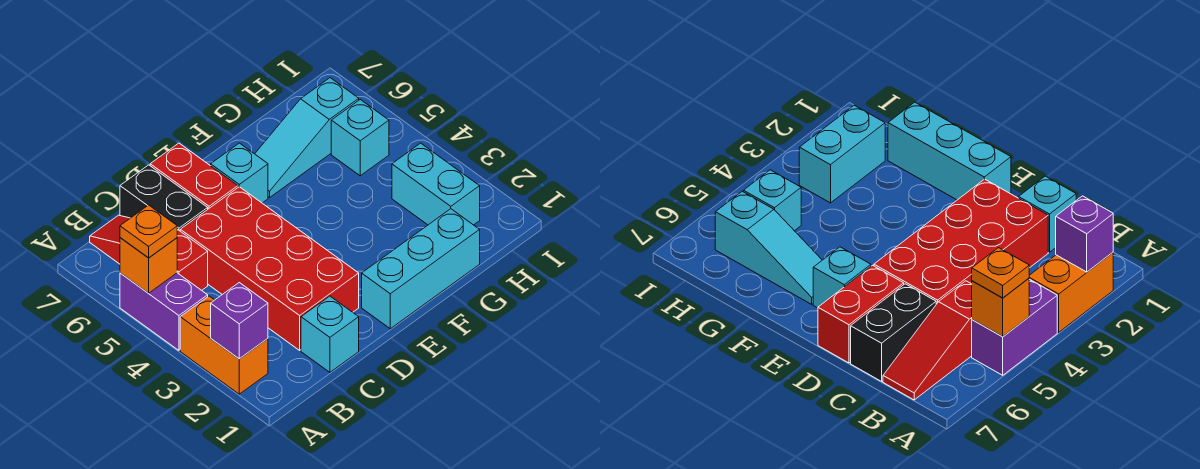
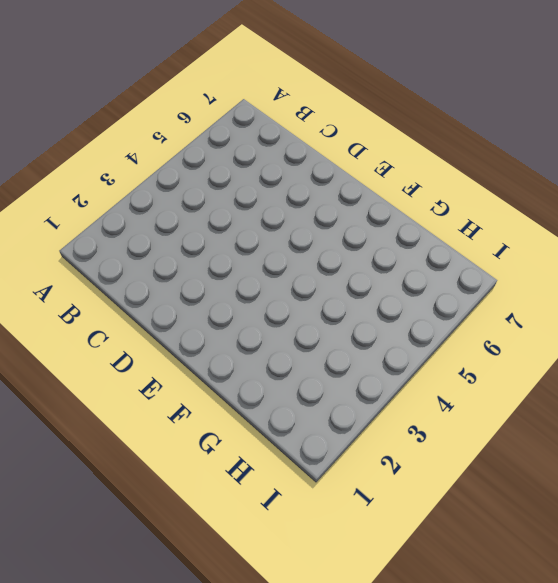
none -> orange 1x2 brick [180,296,268,394]
none -> purple 1x2 brick [120,273,208,350]
none -> red 1x3 slope [90,215,208,290]

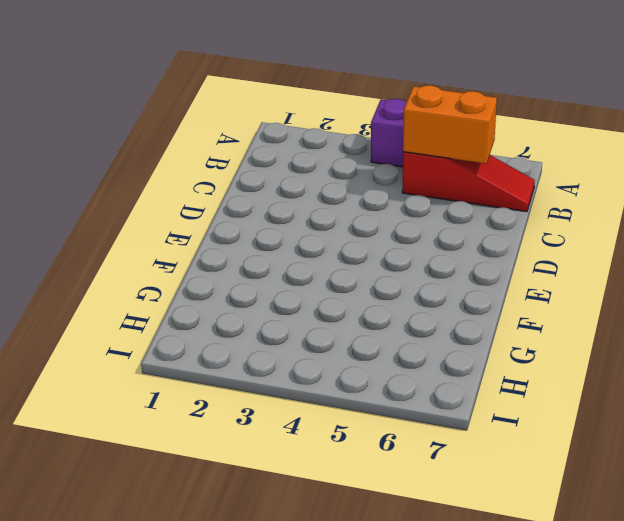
orange 1x2 brick [403,85,497,164] -> orange 1x2 brick moved to [180,296,268,394]
none -> cyan 1x1 brick [301,296,359,372]
none -> red 2x4 brick [180,187,359,350]
none -> black 1x2 brick [120,165,208,231]

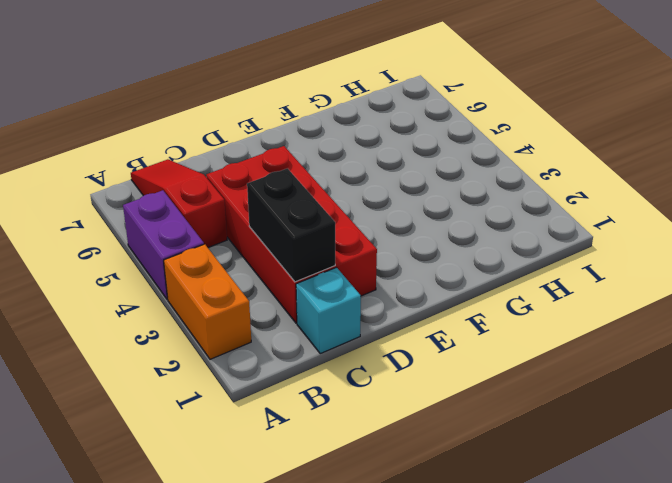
black 1x2 brick [247,168,335,282] -> black 1x2 brick moved to [120,165,208,231]
none -> red 1x2 brick [150,143,238,209]
none -> cyan 1x3 brick [362,209,480,329]
none -> cyan 1x1 brick [211,143,268,203]

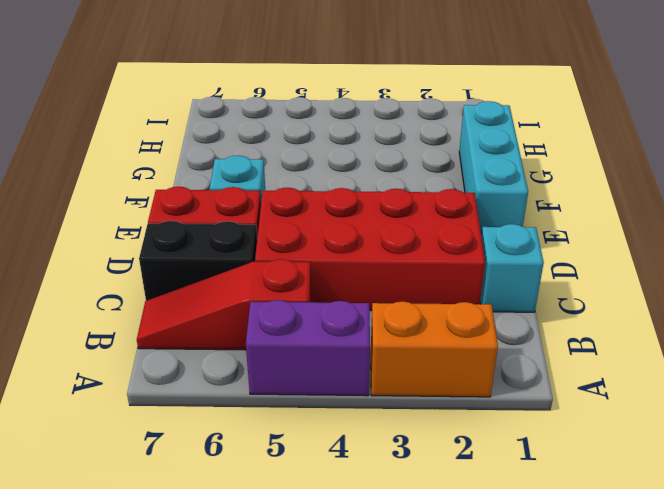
none -> cyan 1x3 slope [255,78,359,197]
none -> cyan 1x2 brick [392,143,480,225]
none -> cyan 1x1 brick [331,100,389,176]

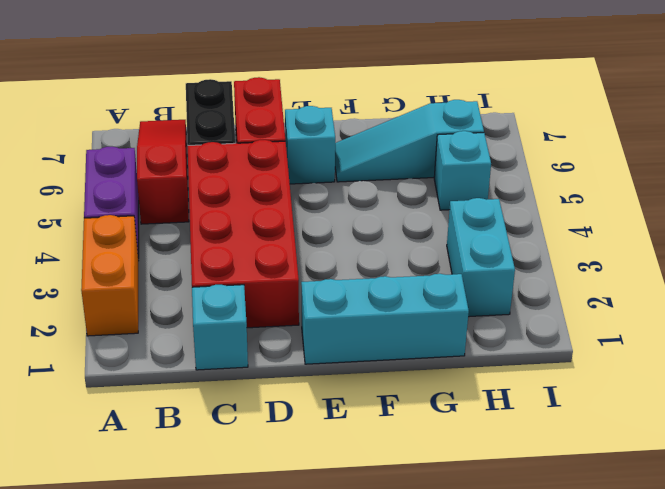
none -> purple 1x1 brick [211,283,268,359]
none -> orange 1x1 brick [120,238,177,293]
none -> orange 1x1 plate [120,205,177,258]

